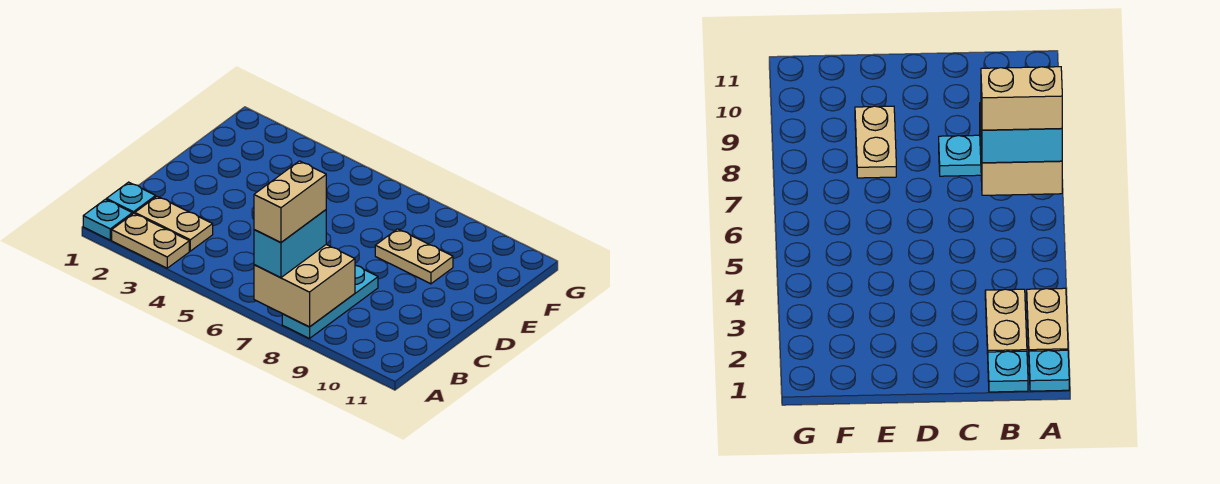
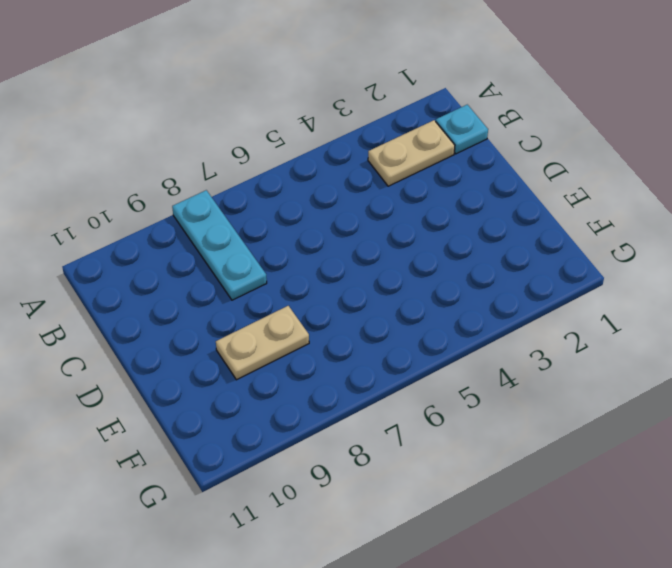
none -> cyan 1x1 plate [83,199,132,240]
none -> tan 1x2 plate [112,214,189,268]

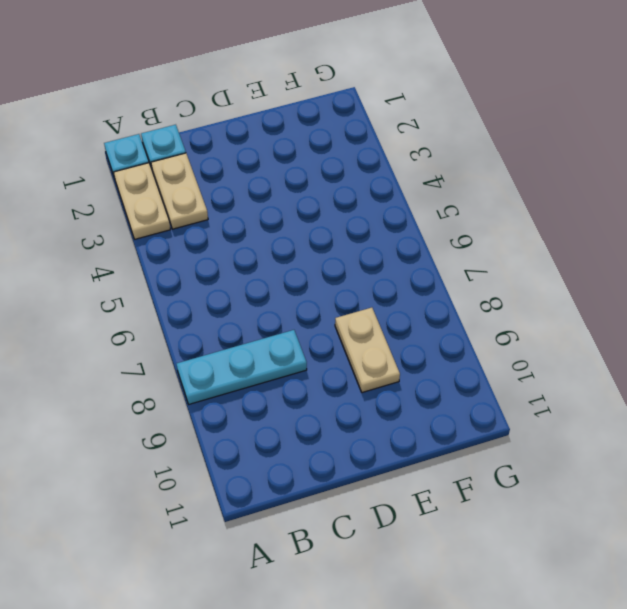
none -> tan 2x2 brick [254,245,355,327]
none -> cyan 1x2 brick [254,210,326,277]

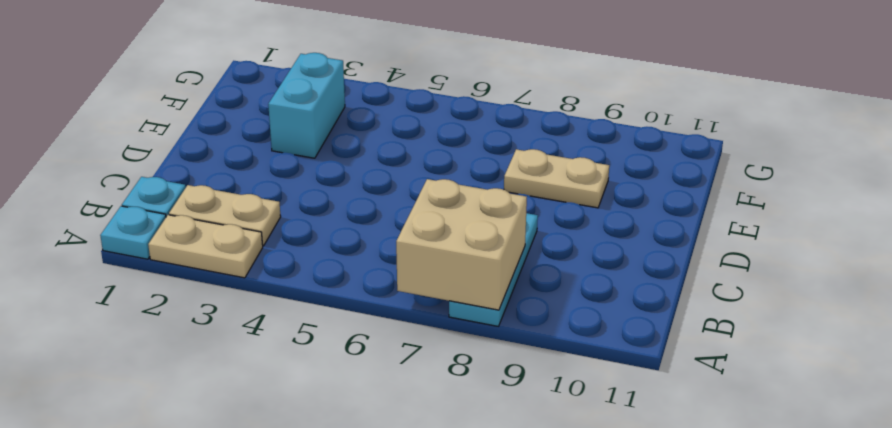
cyan 1x2 brick [268,53,345,158] -> cyan 1x2 brick moved to [254,210,326,277]
none -> tan 1x2 brick [254,161,326,243]

